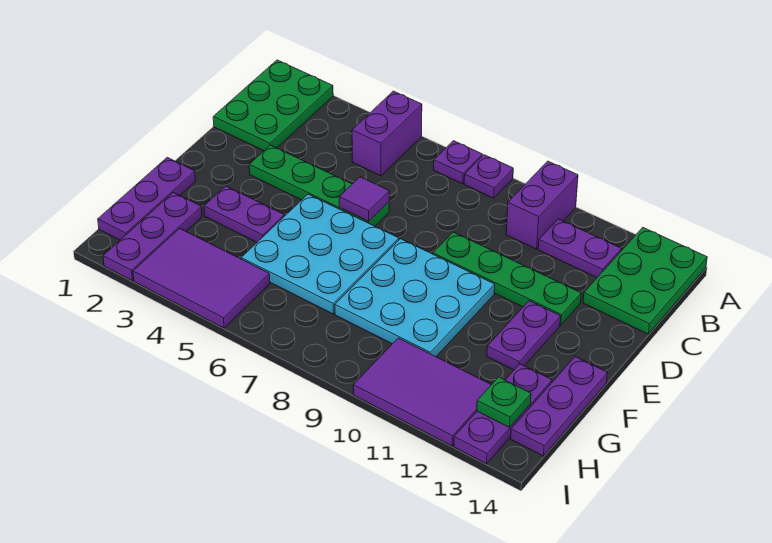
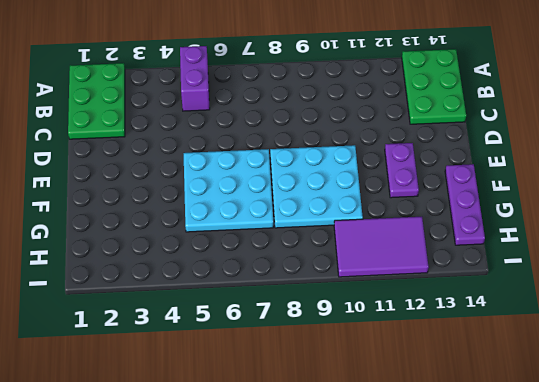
none -> purple 1x1 plate [434,141,482,184]
none -> purple 1x1 plate [464,155,513,198]
none -> purple 1x2 brick [506,161,578,249]

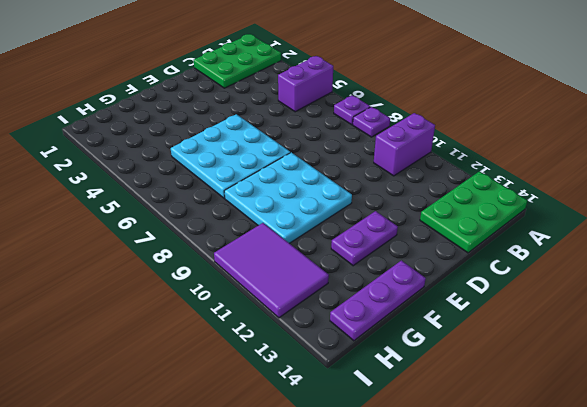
none -> purple 1x2 plate [538,219,621,277]
none -> green 1x4 plate [249,145,389,226]
none -> green 1x4 plate [433,232,581,325]

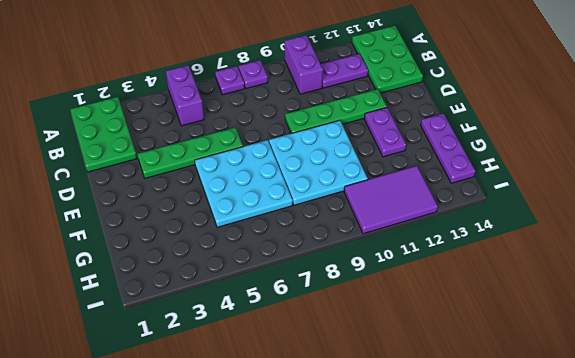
none -> purple 1x3 plate [98,157,196,240]
none -> purple 1x2 plate [204,186,284,242]
none -> purple 1x3 plate [103,192,202,281]

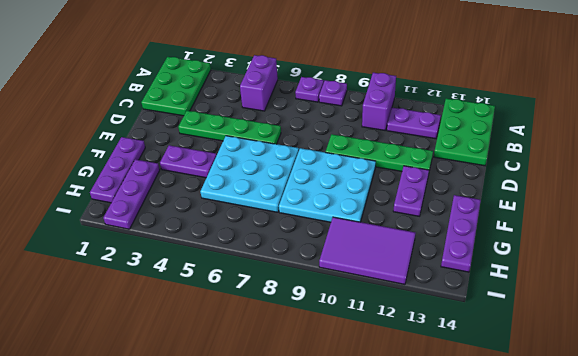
none -> purple 1x3 plate [454,364,552,464]
none -> purple 2x3 tile [133,228,270,328]
none -> purple 1x1 tile [339,177,389,221]

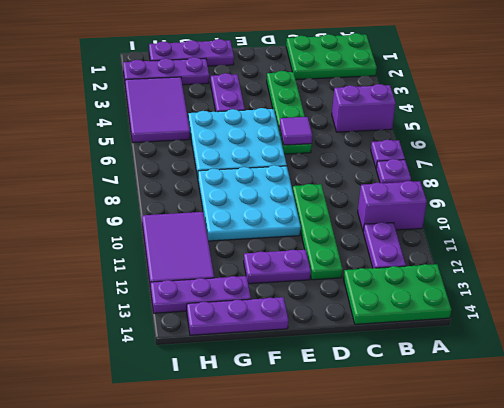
none -> green 1x1 plate [477,377,531,427]

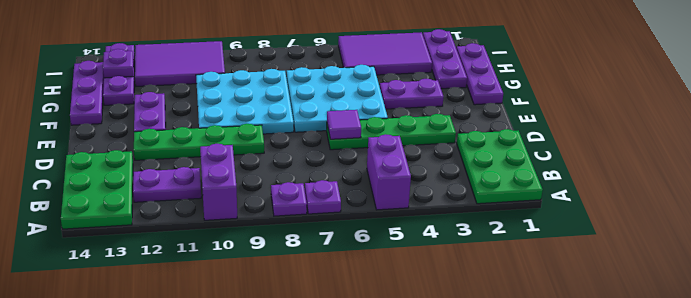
purple 1x1 plate [103,49,134,78] -> green 1x1 plate [477,377,531,427]

